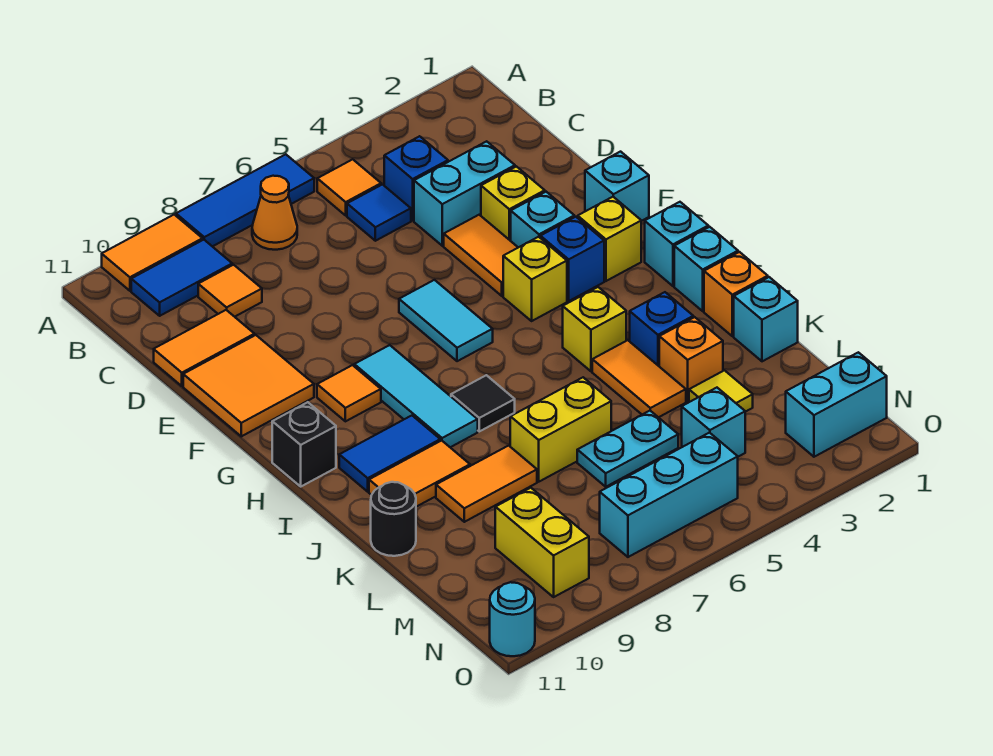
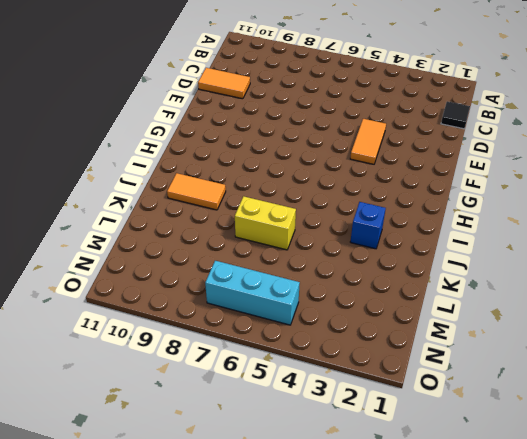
black 1x1 tile [441,101,470,129] -> black 1x1 tile moved to [451,375,515,431]
none -> blue 1x3 tile [176,154,314,247]
none -> orange 1x2 tile [102,215,203,291]
none -> orange 1x1 tile [317,159,381,215]
none -> orange 1x1 cone [252,176,297,250]

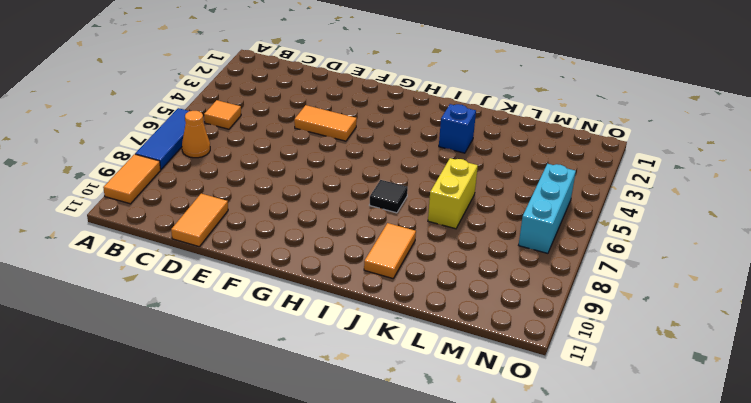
none -> blue 1x2 tile [131,240,232,316]
none -> blue 1x1 brick [384,136,448,221]
none -> blue 1x1 tile [347,185,411,241]
none -> orange 1x1 tile [198,265,262,317]

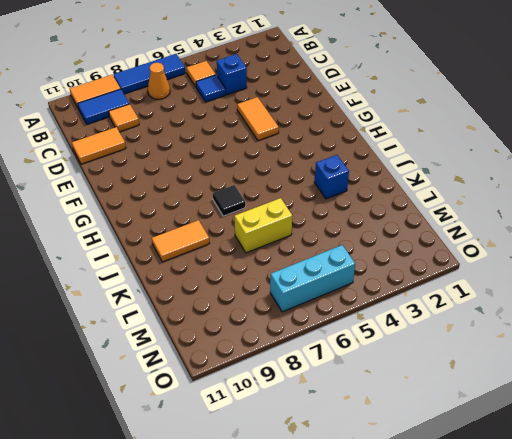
none -> cyan 1x2 brick [414,141,515,246]
none -> yellow 1x1 brick [481,166,545,241]
none -> orange 2x2 tile [183,335,314,436]
none -> cyan 1x1 brick [585,152,649,221]

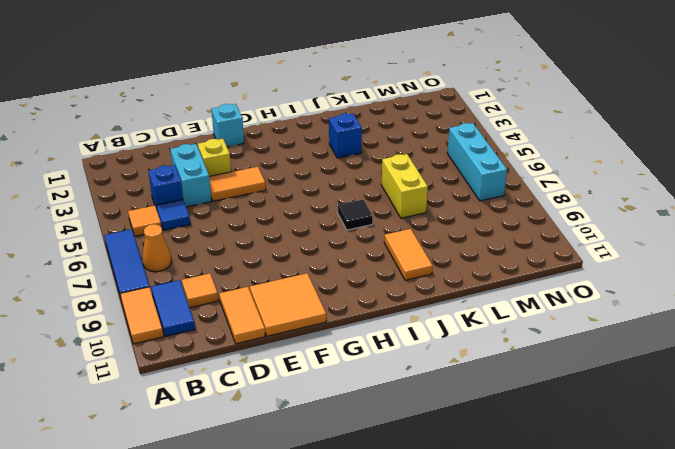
none -> cyan 1x1 brick [511,192,574,247]
none -> cyan 1x2 tile [399,280,493,361]
none -> yellow 1x1 brick [578,197,641,281]
none -> blue 1x1 brick [540,217,604,301]

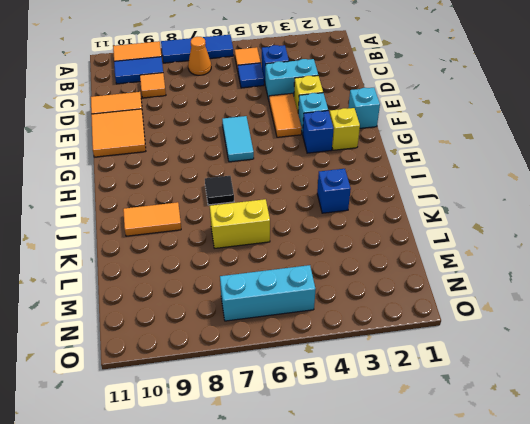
none -> yellow 1x1 brick [503,237,567,321]
none -> cyan 1x3 tile [354,345,478,447]
none -> orange 1x1 tile [317,365,381,421]
none -> cyan 1x1 brick [645,202,708,286]

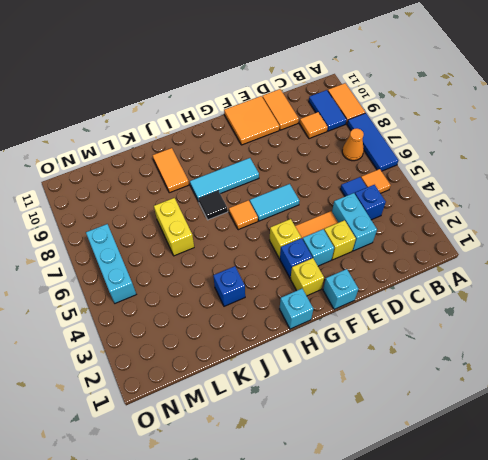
orange 1x1 tile [229,200,258,230] -> orange 1x1 tile moved to [317,365,381,421]
none -> black 1x1 brick [272,402,336,486]
none -> cyan 1x1 brick [674,227,738,311]
none -> yellow 1x1 brick [563,287,626,371]
none -> blue 1x2 tile [339,416,440,492]

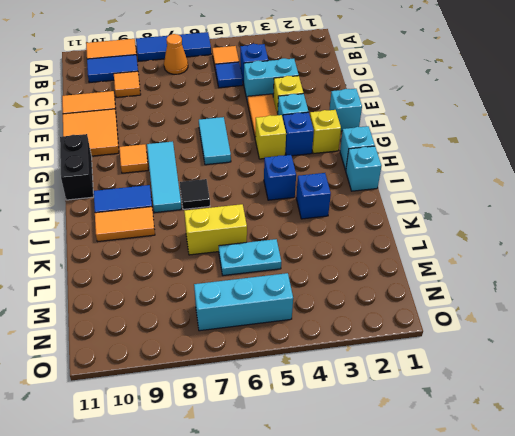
black 1x2 brick [60,134,94,200] -> black 1x1 brick [272,402,336,486]
blue 1x1 brick [264,155,296,200] -> yellow 1x1 brick [563,287,626,371]
none -> orange 1x1 brick [704,252,768,336]
none -> orange 1x2 tile [592,340,686,417]
none -> cyan 1x1 brick [734,277,798,361]
none -> orange 1x1 brick [659,317,723,401]

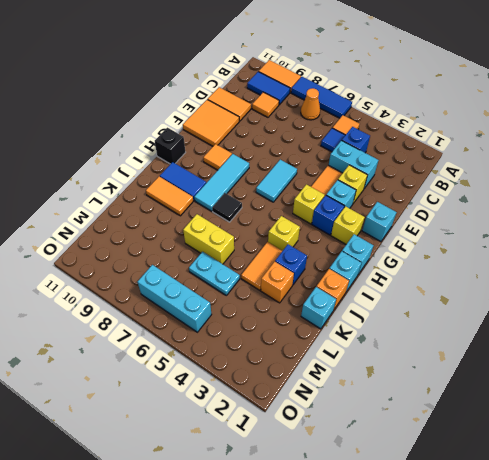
none -> orange 1x2 tile [436,446,537,522]
none -> black 1x1 round brick [371,482,416,556]
none -> yellow 1x1 tile [689,370,753,412]
none -> cyan 1x1 brick [682,388,745,457]

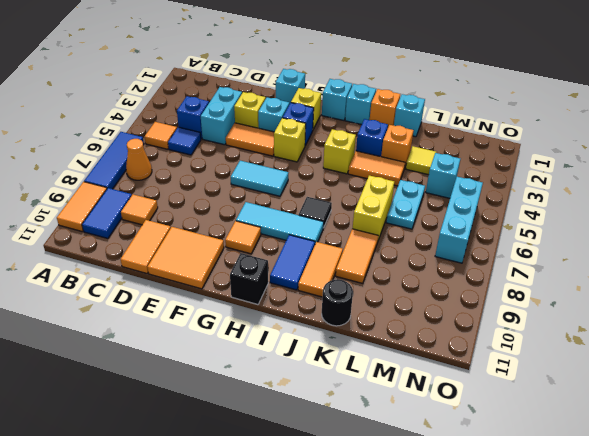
none -> yellow 1x2 brick [495,488,589,597]
none -> cyan 1x2 brick [786,352,887,457]
none -> cyan 1x1 round brick [490,582,535,656]

